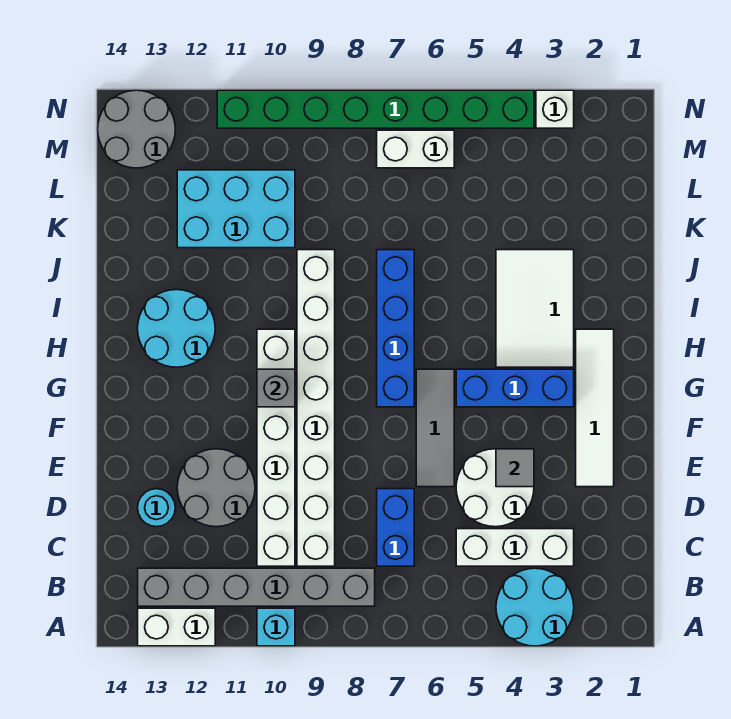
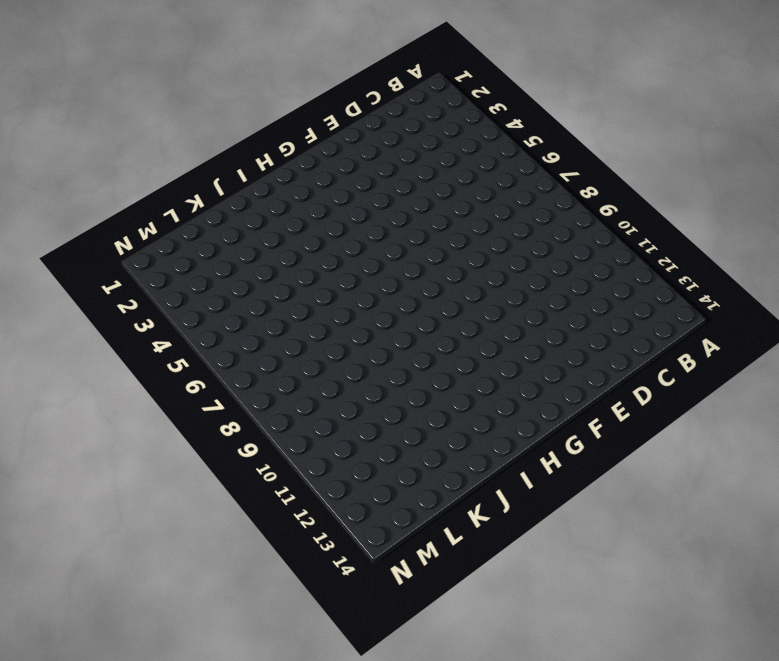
none -> cyan 2x2 round brick [496,568,574,646]
none -> cyan 1x1 brick [257,608,295,646]
none -> white 1x2 brick [138,608,215,646]

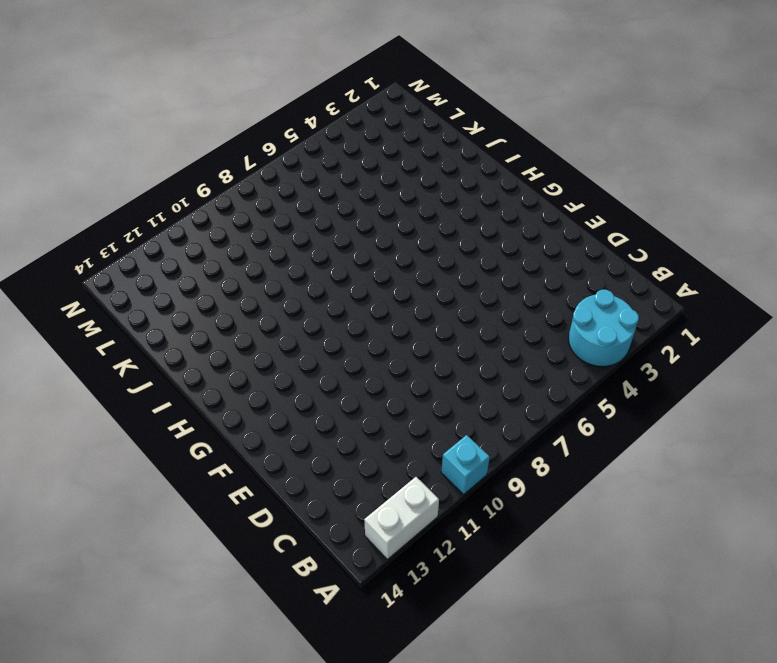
none -> grey 1x6 brick [138,568,375,606]
none -> white 1x3 brick [456,529,574,566]
none -> blue 1x2 brick [377,489,414,566]

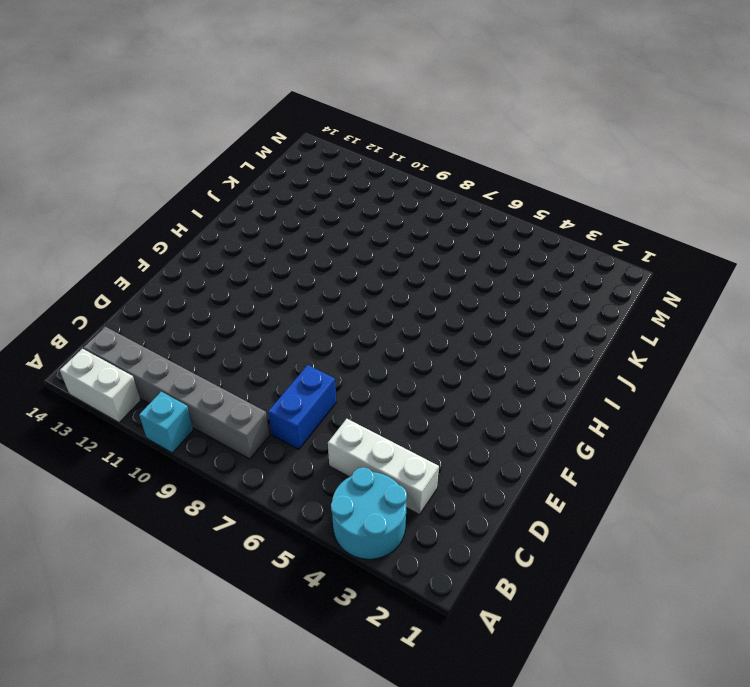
none -> white 1x8 brick [297,250,335,566]
none -> white 1x6 brick [257,329,295,566]
none -> white 2x2 round brick [456,449,534,527]

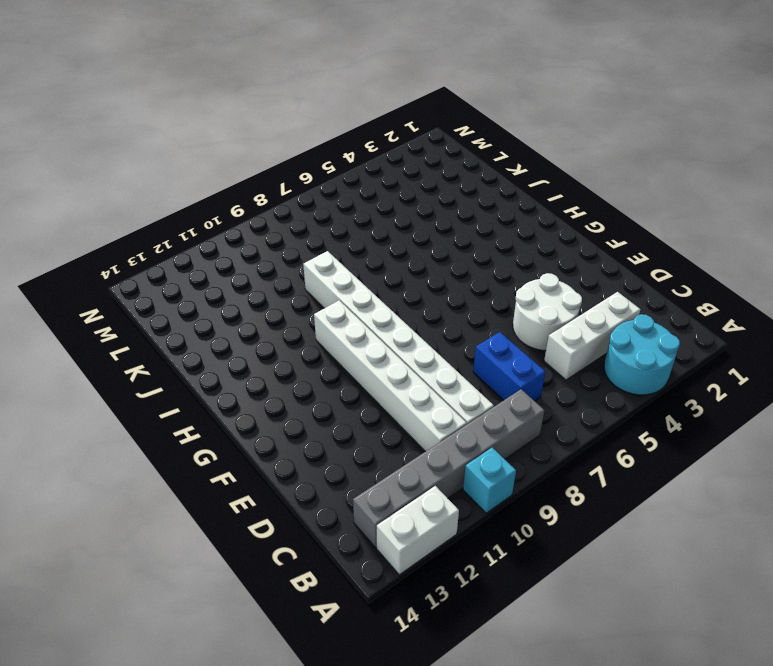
none -> grey 2x2 round brick [177,449,255,527]
none -> cyan 1x1 round brick [138,489,175,527]
none -> white 1x4 tile [576,329,614,487]

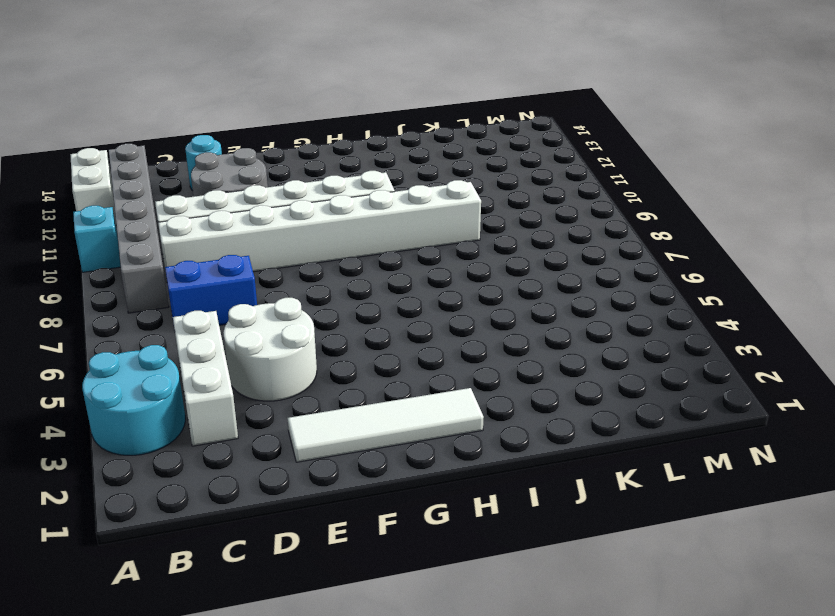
none -> grey 1x3 tile [416,369,454,487]
none -> blue 1x3 brick [456,369,574,407]
none -> blue 1x4 brick [377,250,414,407]

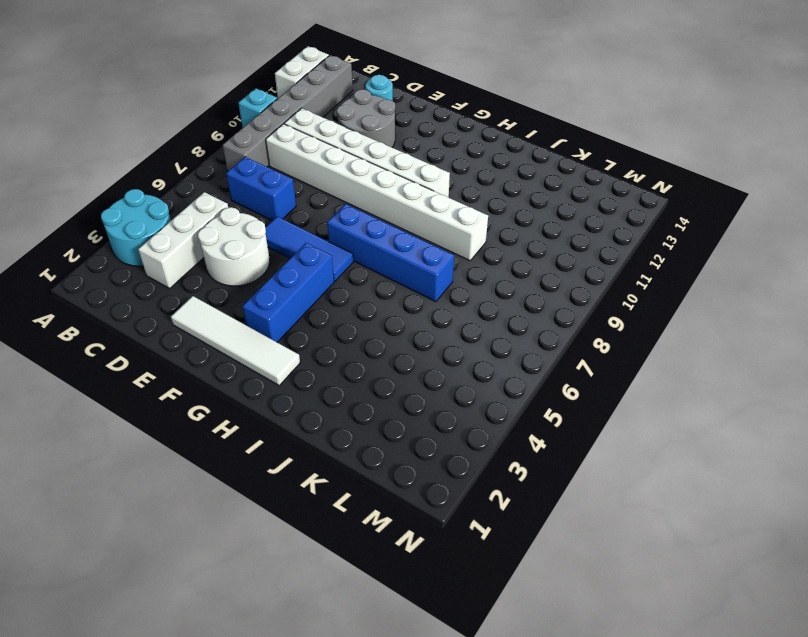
blue 1x3 tile [265,217,353,281] -> grey 1x3 tile [416,369,454,487]
none -> white 2x3 tile [496,250,574,367]
none -> cyan 2x2 round brick [138,290,215,367]
none -> cyan 2x3 brick [177,170,295,248]

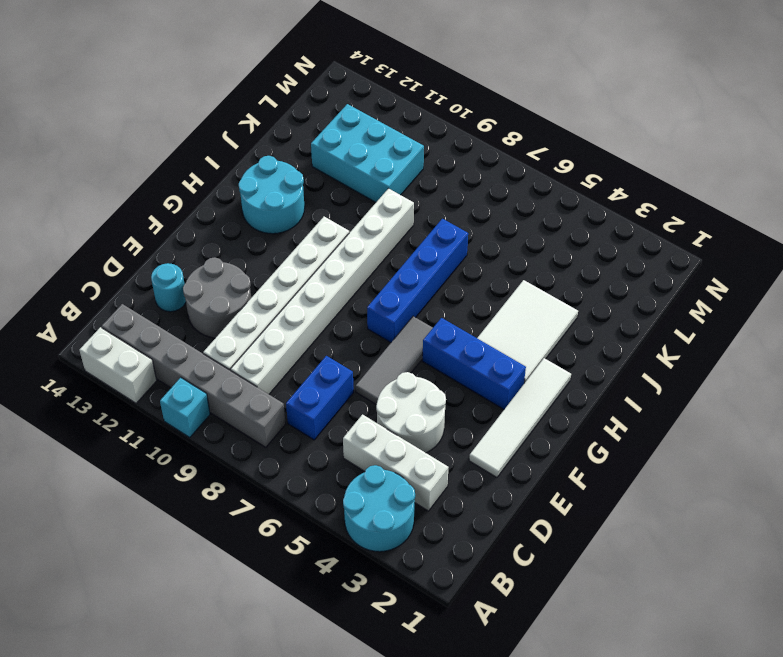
none -> white 1x2 brick [377,130,454,168]
none -> grey 2x2 round brick [98,90,175,168]
none -> white 1x1 brick [536,90,574,128]

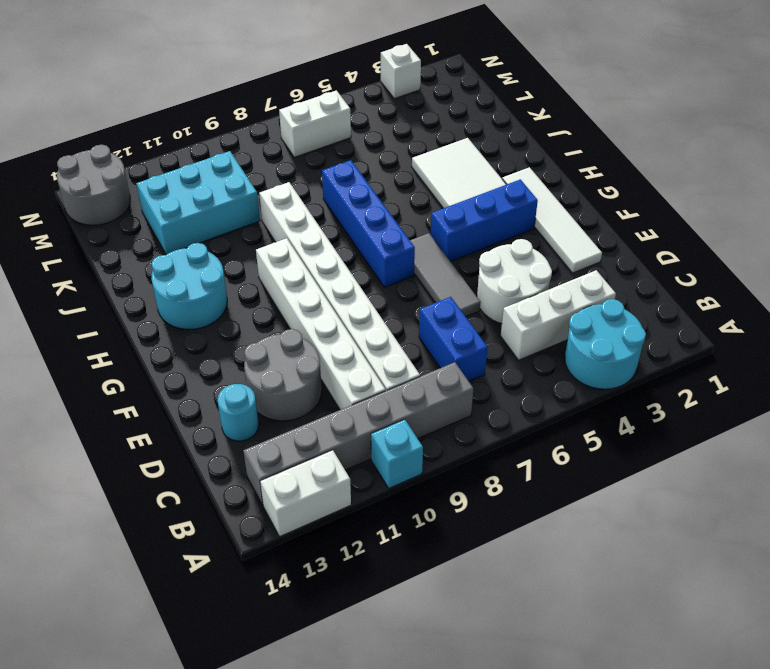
none -> green 1x8 brick [217,90,534,128]
none -> grey 1x1 tile [496,449,534,487]
none -> grey 1x1 brick [257,369,295,407]

